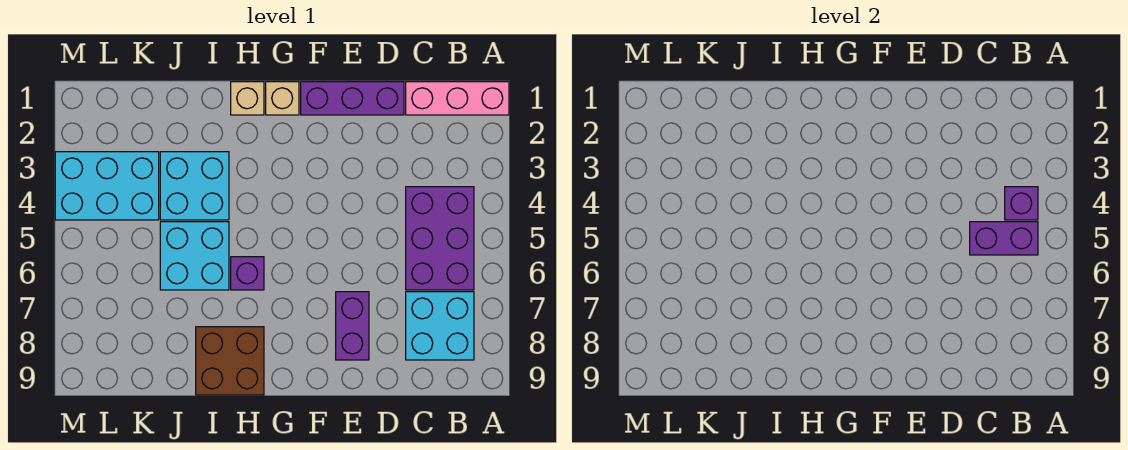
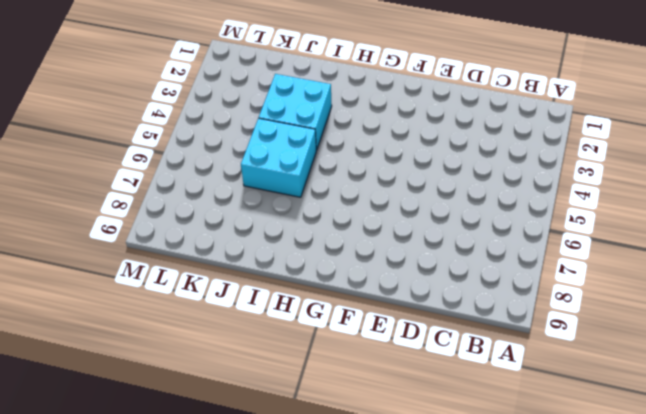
none -> pink 1x3 brick [406,82,509,115]
none -> purple 2x3 brick [406,187,474,290]
none -> cyan 2x2 brick [406,292,474,360]

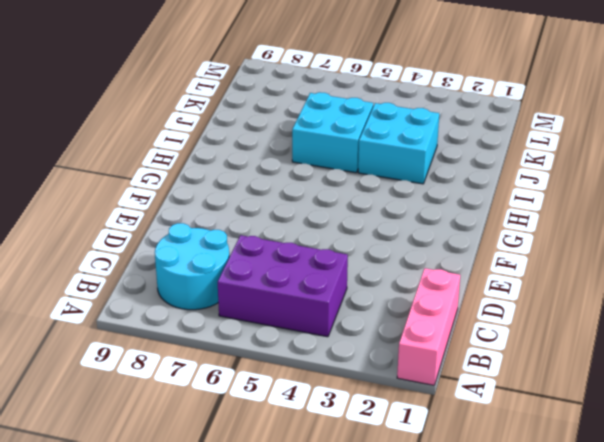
cyan 2x2 round brick [155,223,229,310] -> cyan 2x2 brick [406,292,474,360]
none -> purple 1x3 brick [301,82,404,115]
none -> purple 1x2 brick [336,292,369,360]
none -> tan 1x1 brick [266,82,299,115]

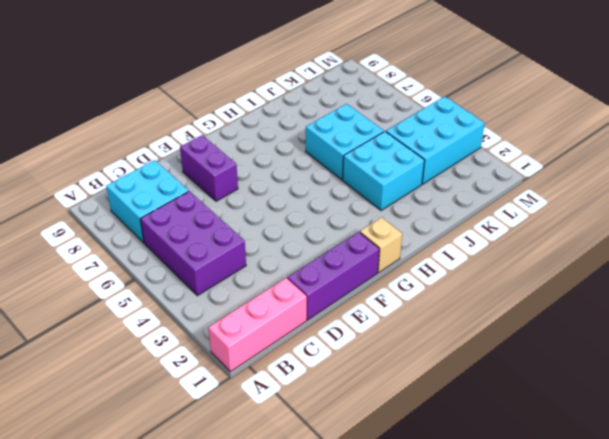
none -> tan 1x1 brick [231,82,264,115]
none -> purple 1x1 brick [231,257,264,290]
none -> brown 2x2 brick [196,327,264,395]

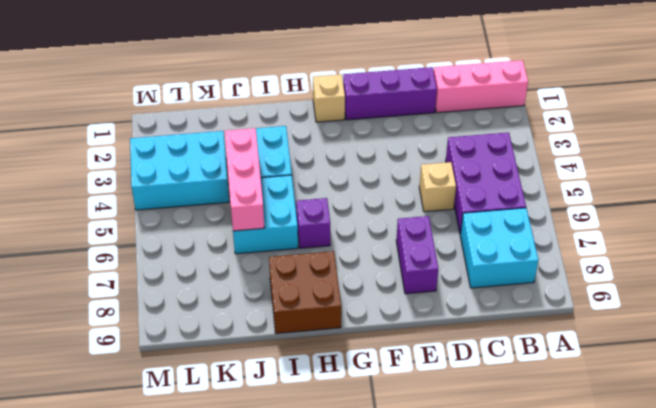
tan 1x1 brick [419,162,456,212] -> tan 1x1 brick moved to [231,82,264,115]
pink 1x3 brick [225,128,264,231] -> none
none -> purple 1x1 brick [1005,187,1038,220]
none -> purple 1x2 brick [970,222,1038,255]

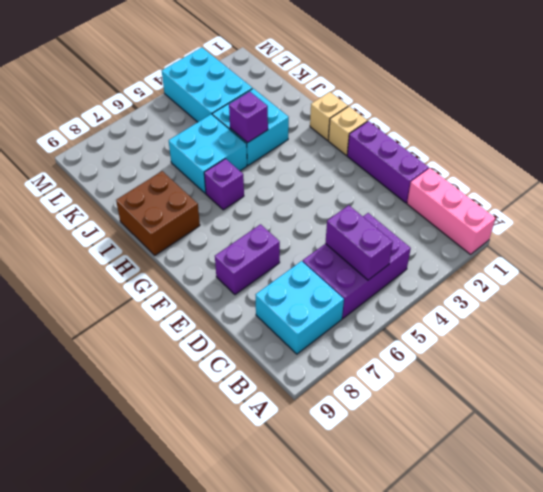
purple 1x1 brick [229,92,268,143] -> purple 1x1 brick moved to [1005,187,1038,220]

